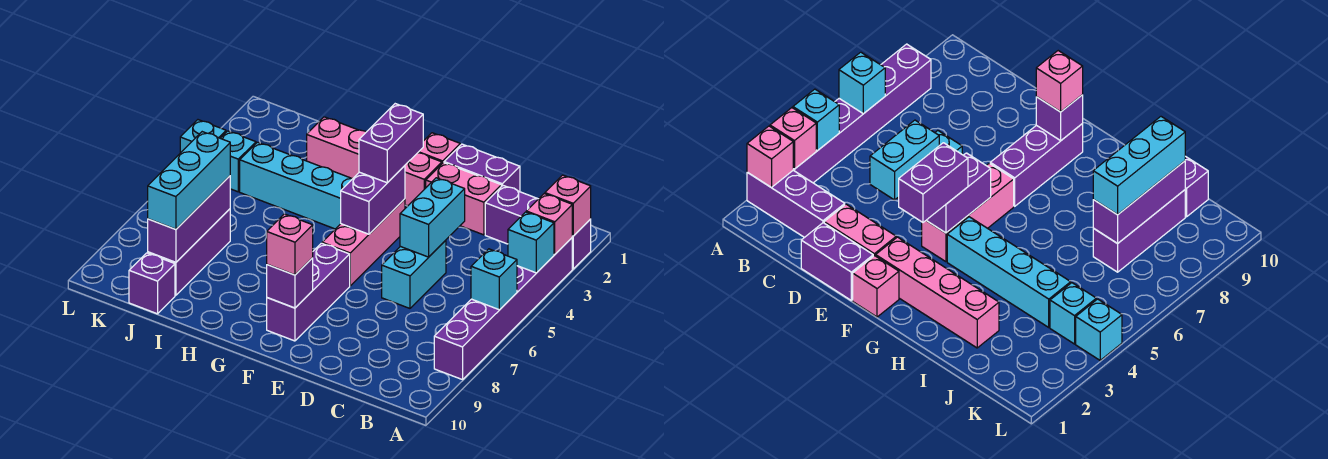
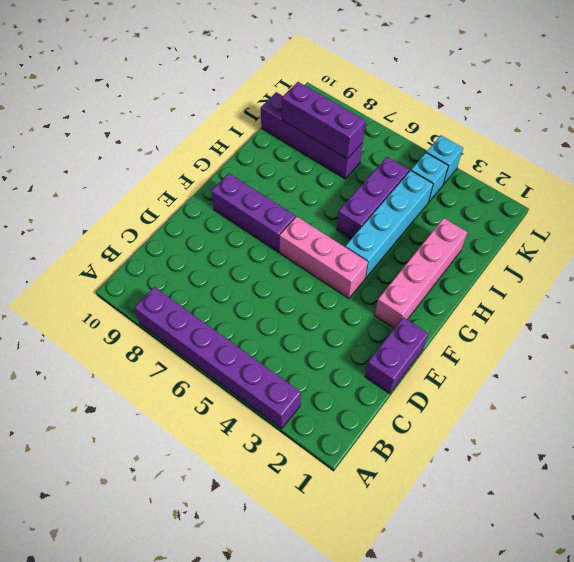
purple 1x3 brick [337,157,409,239] -> purple 1x3 brick moved to [485,186,591,269]
none -> pink 1x2 brick [426,163,501,235]
none -> cyan 1x2 brick [382,240,446,308]
none -> pink 1x1 brick [418,133,460,163]

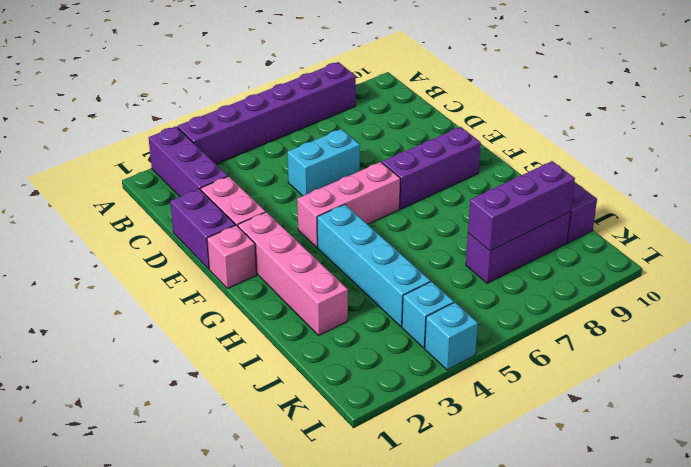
none -> pink 1x1 brick [545,175,591,236]
none -> pink 1x1 brick [526,194,572,254]
none -> cyan 1x1 brick [508,212,554,273]

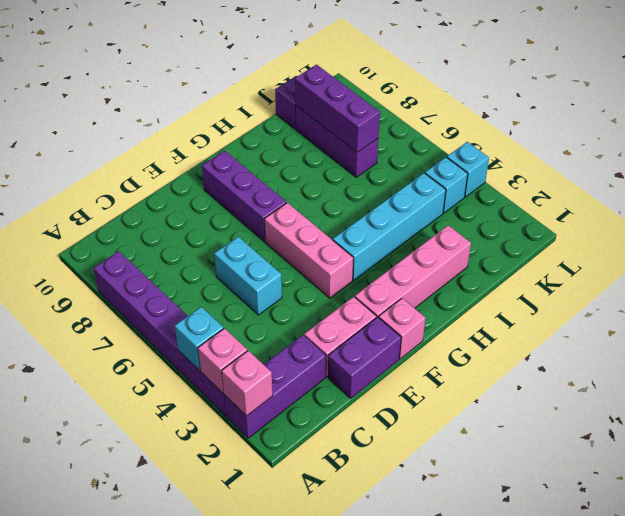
none -> cyan 1x1 brick [471,249,517,310]
none -> cyan 1x2 brick [400,178,465,257]
none -> purple 1x2 brick [341,166,405,234]

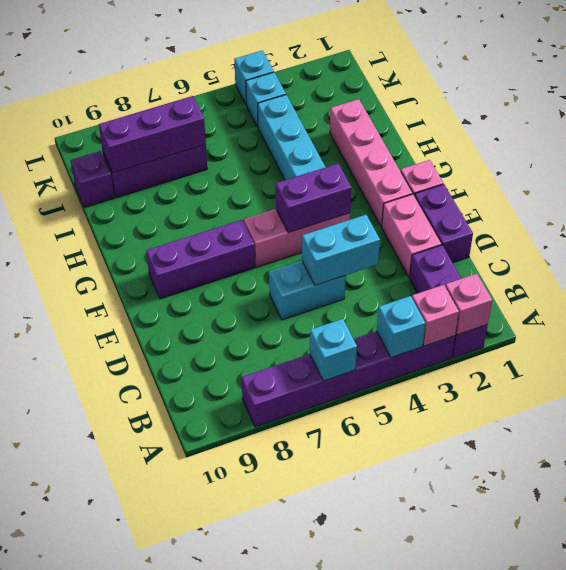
none -> purple 1x1 brick [267,258,313,308]
none -> purple 1x2 brick [359,104,423,183]
none -> pink 1x1 brick [267,214,313,275]

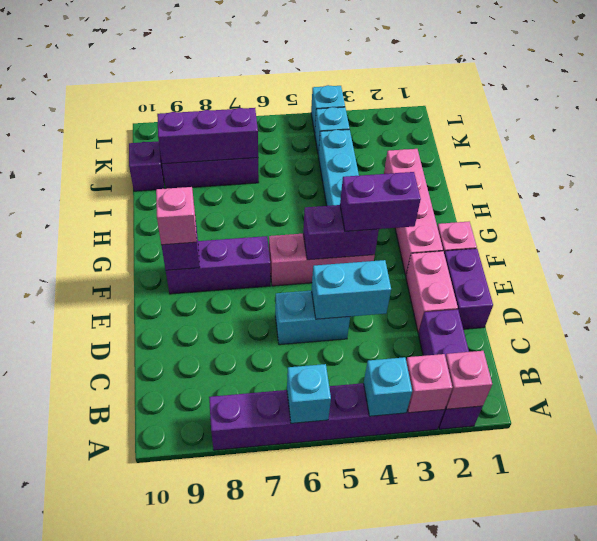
none -> cyan 1x3 brick [148,132,230,229]

